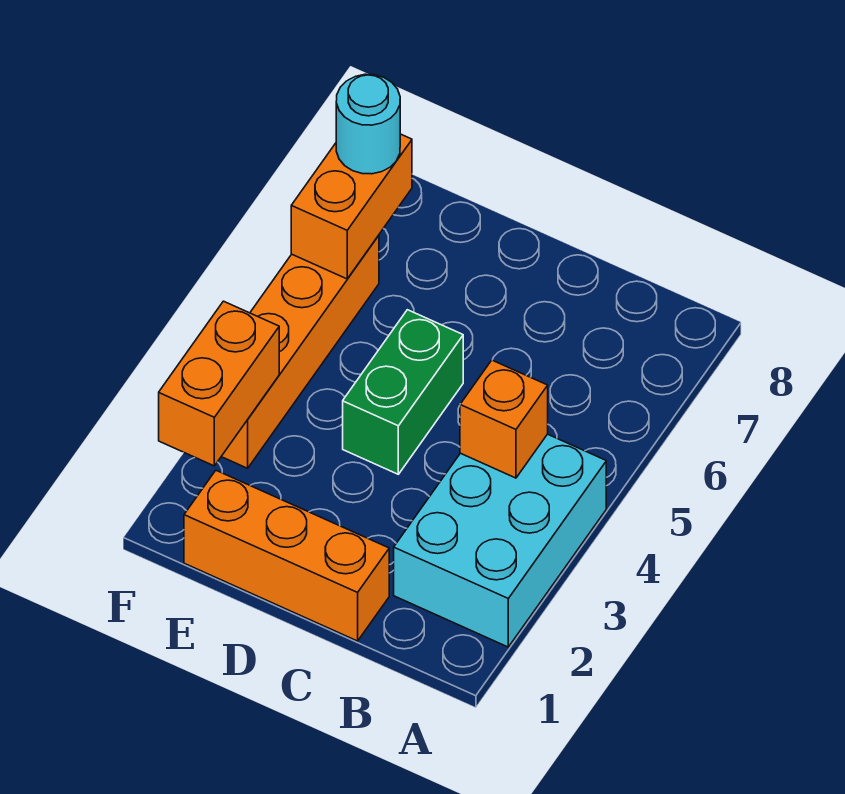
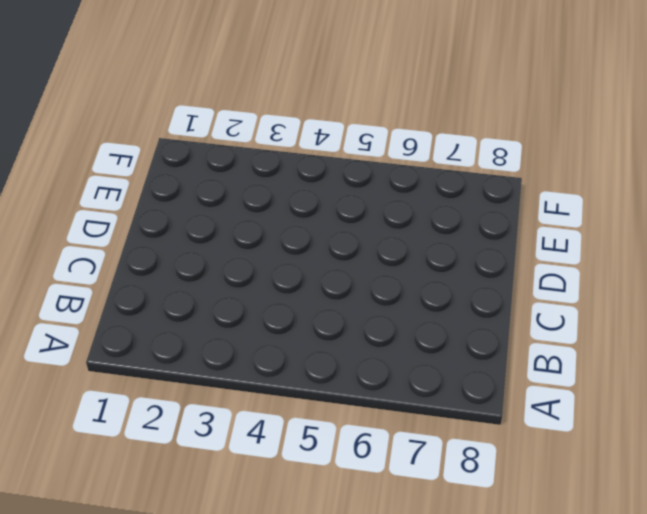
none -> cyan 2x3 brick [394,434,606,647]
none -> orange 1x3 brick [184,471,389,641]

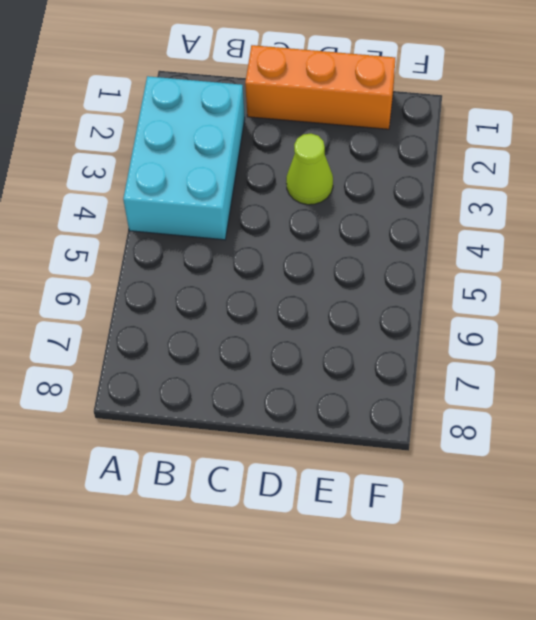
lime 1x1 cone [286,134,333,205] -> none
none -> green 1x2 brick [343,310,463,474]
none -> orange 1x4 brick [221,235,379,468]

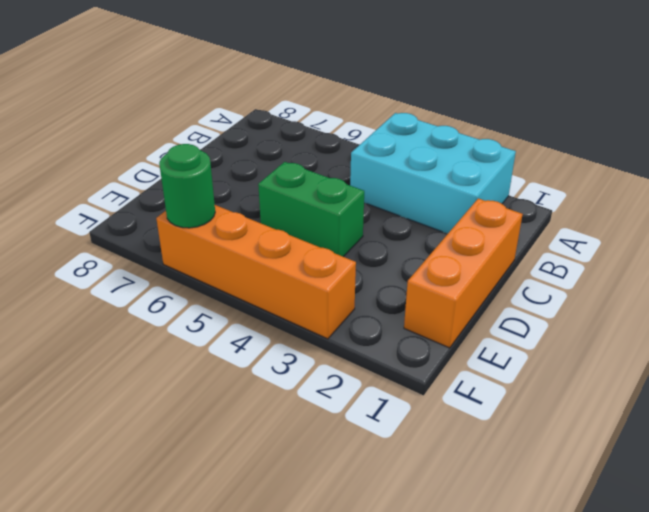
green 1x1 round brick [159,144,215,228] -> orange 1x2 brick [291,134,412,279]
none -> orange 1x1 brick [460,360,548,478]
none -> orange 1x2 brick [159,301,279,466]

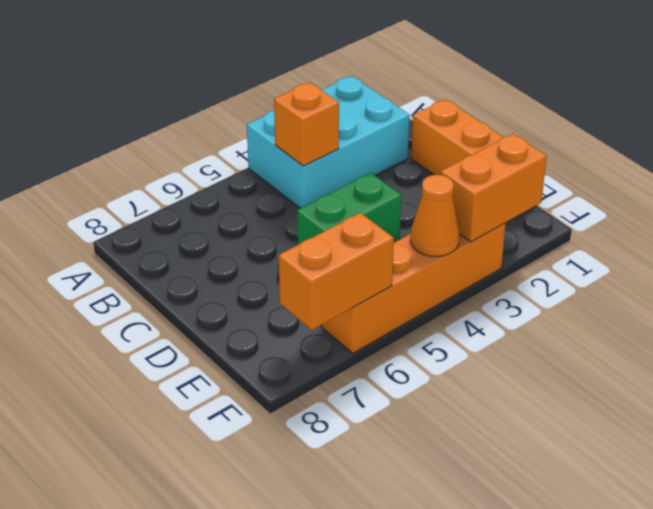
orange 1x1 cone [410,175,459,257] -> none
none -> cyan 1x1 round brick [336,74,400,174]

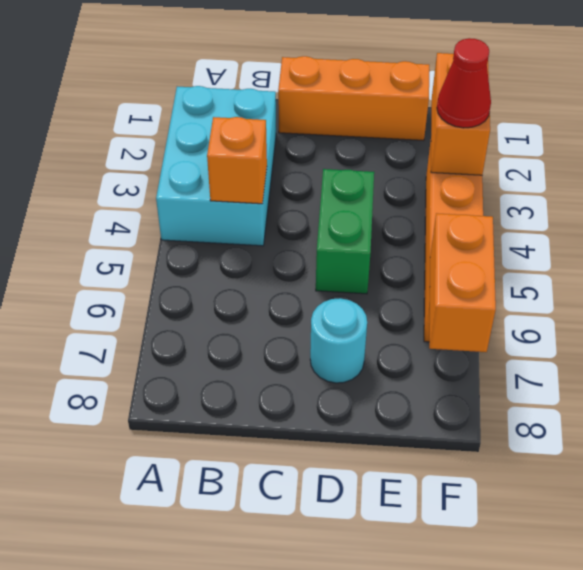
cyan 1x1 round brick [310,298,367,383] -> cyan 1x1 round brick moved to [336,74,400,174]
red 1x1 cone [437,38,491,128] -> none

